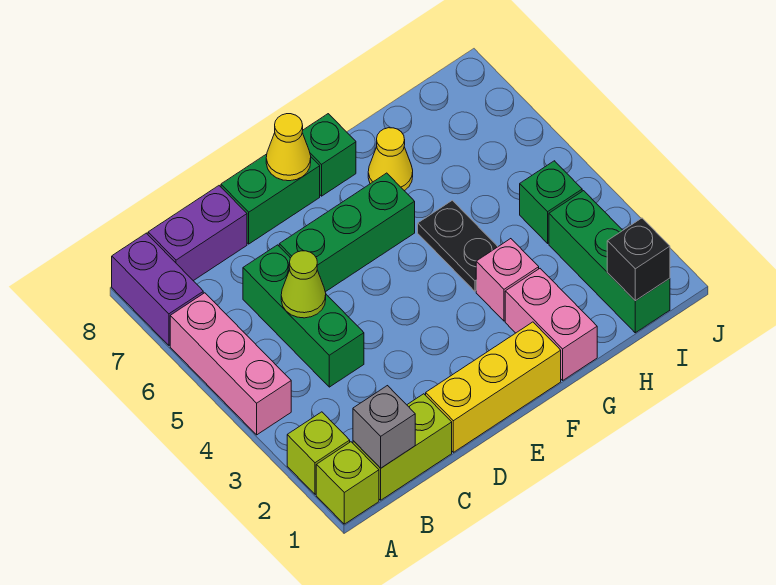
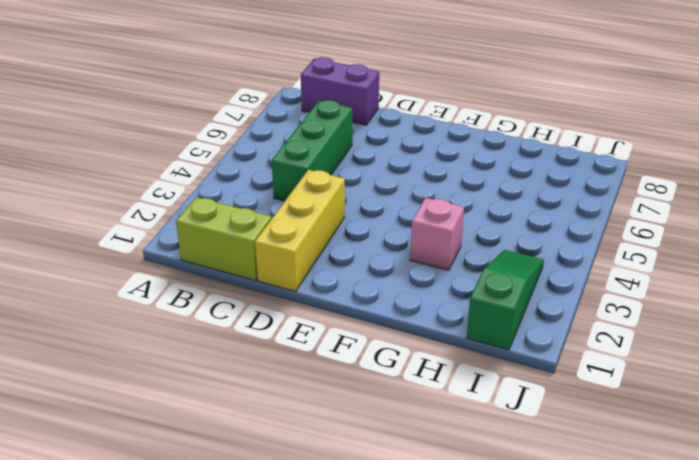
yellow 1x3 brick [255,170,345,291] -> yellow 1x3 brick turned to [426,322,561,452]
green 1x3 slope [467,250,544,350] -> green 1x3 brick [549,191,670,333]
none -> lime 1x1 brick [316,442,379,524]
none -> lime 1x1 brick [287,412,350,494]
none -> pink 1x3 brick [170,293,291,435]

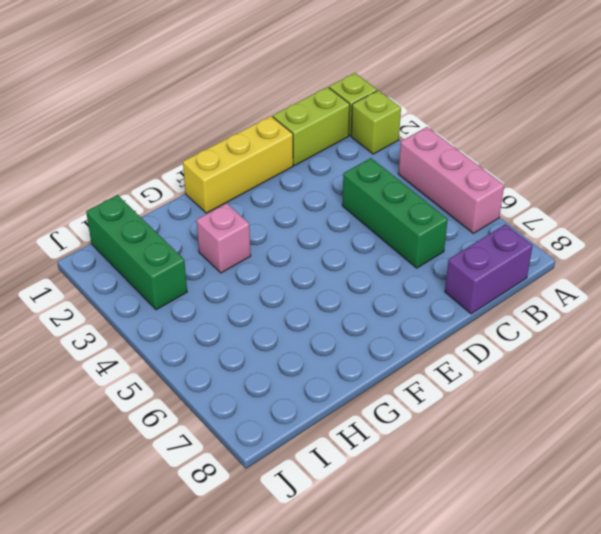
none -> purple 1x2 brick [112,233,203,345]
none -> green 1x3 brick [279,173,415,292]
none -> green 1x2 brick [221,154,320,244]

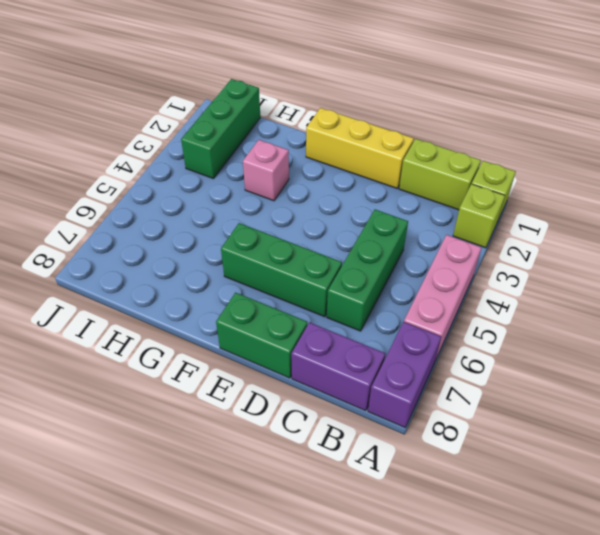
none -> green 1x1 brick [302,114,356,196]
none -> pink 1x2 brick [505,269,597,380]
none -> black 1x2 plate [418,200,498,291]

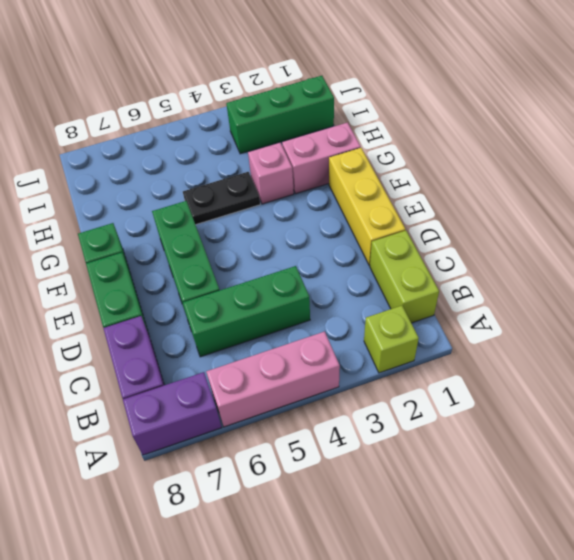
none -> lime 1x1 brick [316,442,379,524]
none -> yellow 1x1 cone [368,128,413,191]
none -> green 1x1 brick [520,161,582,243]

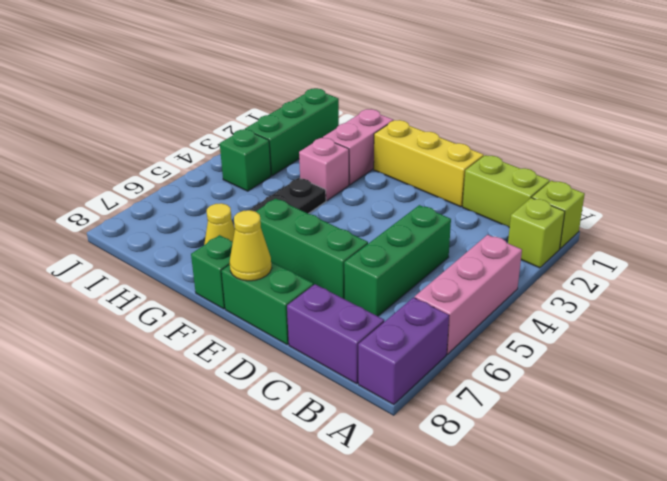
none -> grey 1x1 brick [353,386,415,468]
none -> lime 1x1 cone [281,251,326,318]
none -> black 1x1 brick [607,218,670,301]

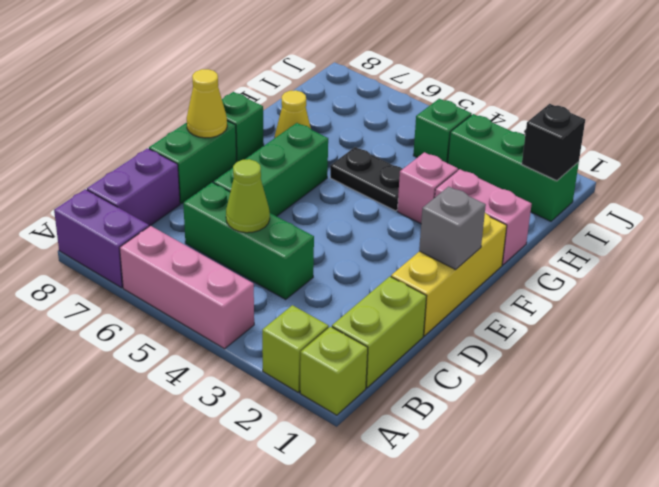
grey 1x1 brick [419,186,486,270] -> grey 1x1 brick moved to [353,386,415,468]

